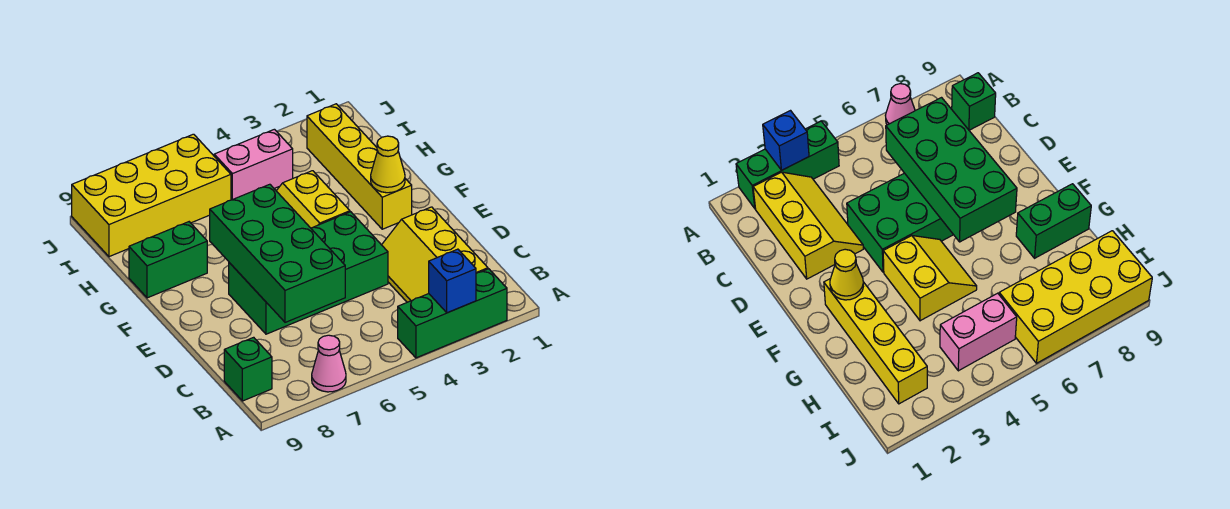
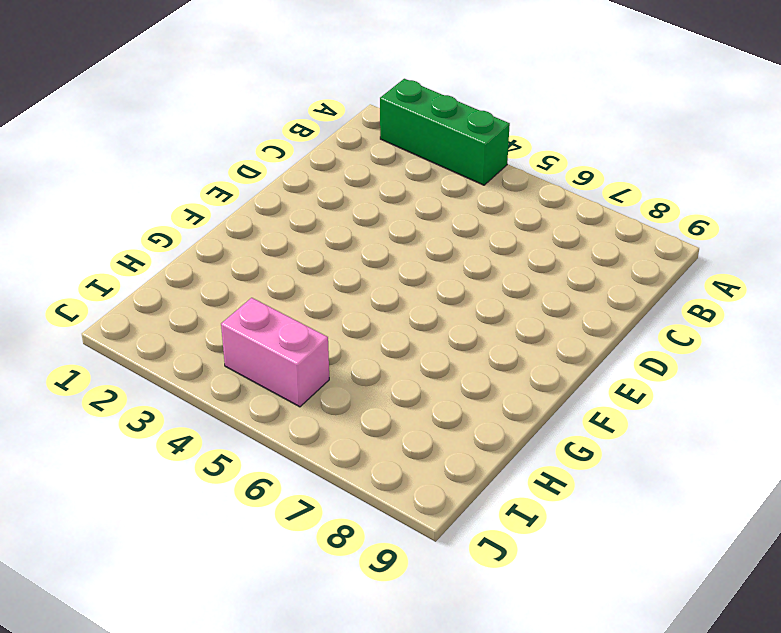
none -> pink 1x1 cone [312,335,346,392]
none -> yellow 2x3 slope [382,207,488,302]
none -> green 1x1 brick [224,337,272,401]

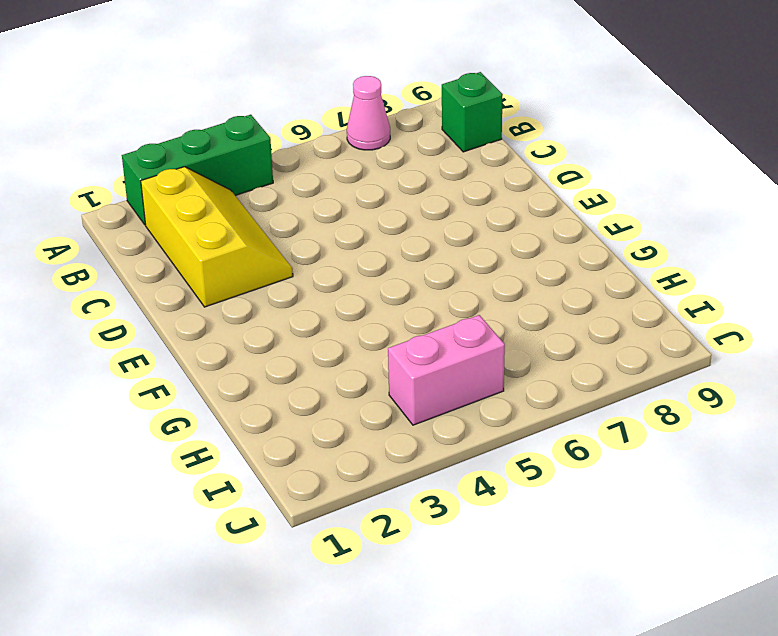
none -> green 2x4 brick [229,212,388,334]
none -> yellow 1x4 brick [307,104,412,229]
none -> yellow 2x2 slope [277,171,350,228]

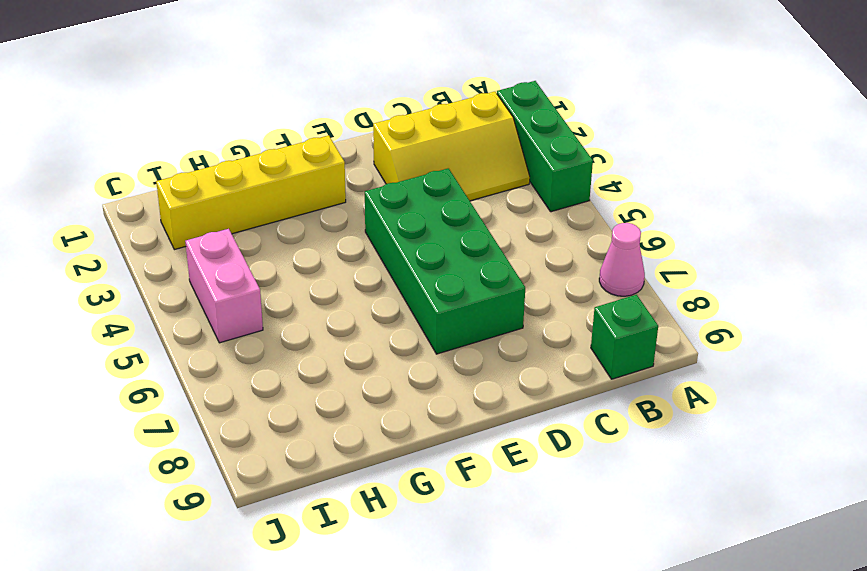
none -> yellow 2x2 slope [277,171,350,228]
none -> green 1x2 brick [129,222,207,298]
none -> yellow 2x4 brick [72,134,231,257]

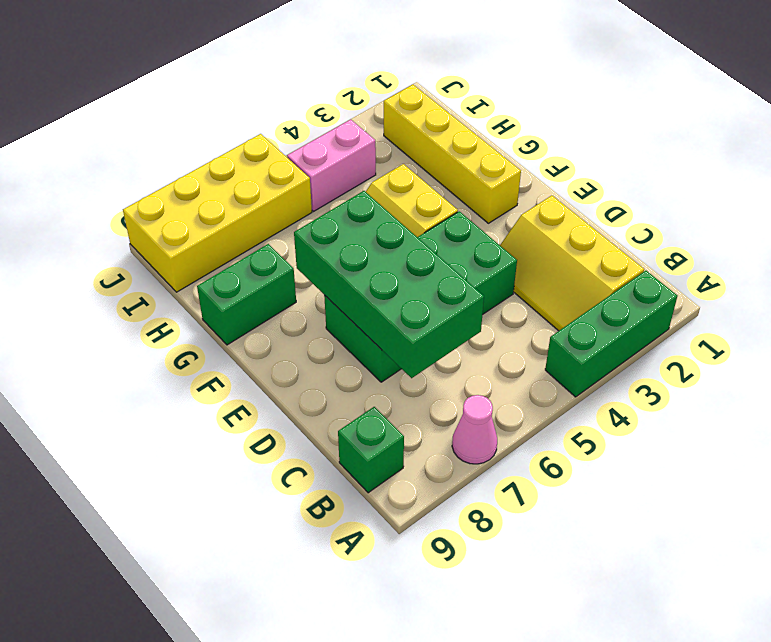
none -> blue 1x1 brick [429,249,476,313]
none -> yellow 1x1 cone [371,136,405,193]

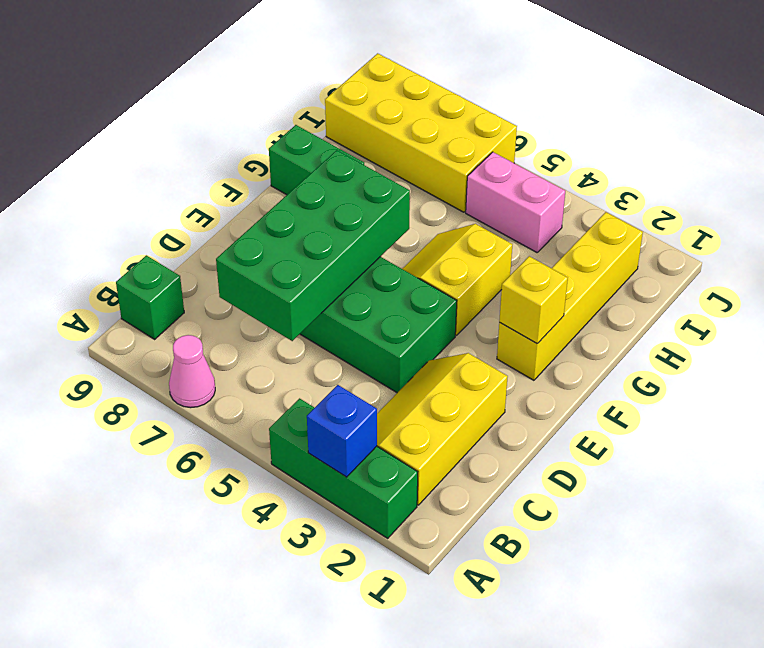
yellow 1x1 brick [499,256,568,344] -> yellow 1x1 cone [371,136,405,193]

